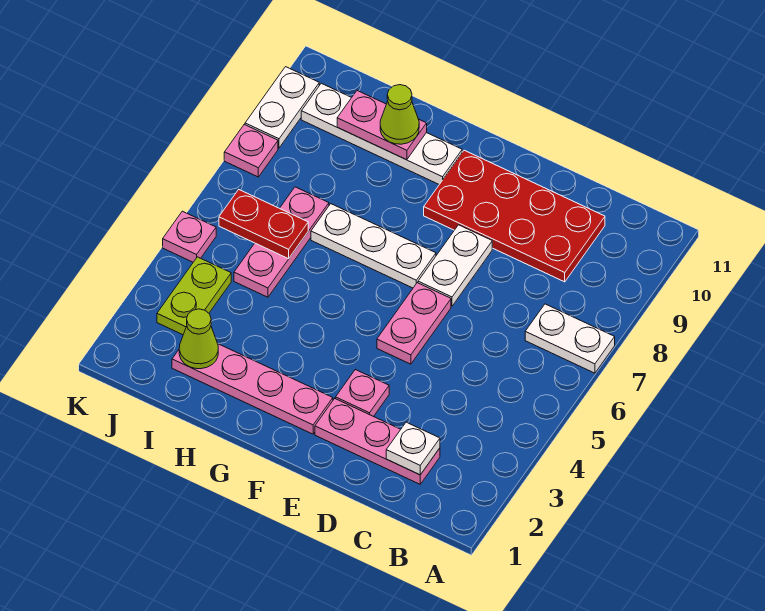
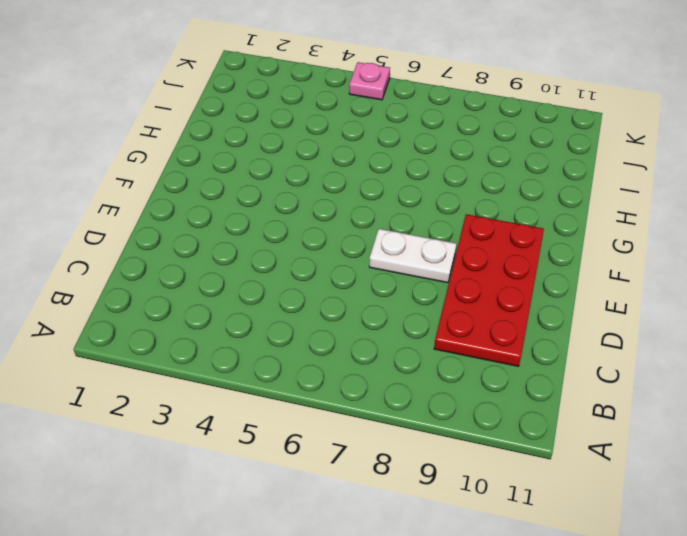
none -> white 1x2 plate [525,304,615,373]
none -> pink 1x3 plate [315,399,440,484]
none -> pink 1x1 plate [336,370,389,417]

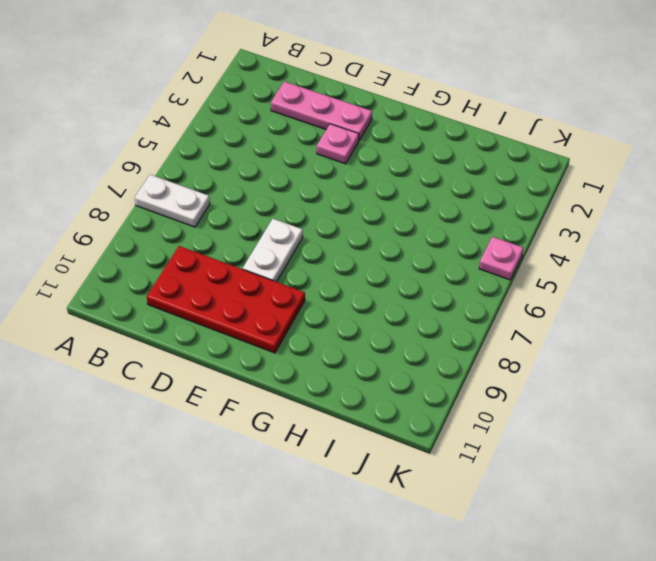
none -> pink 1x2 plate [377,283,451,364]
none -> pink 1x4 plate [172,344,333,434]
none -> white 1x3 plate [311,204,436,288]

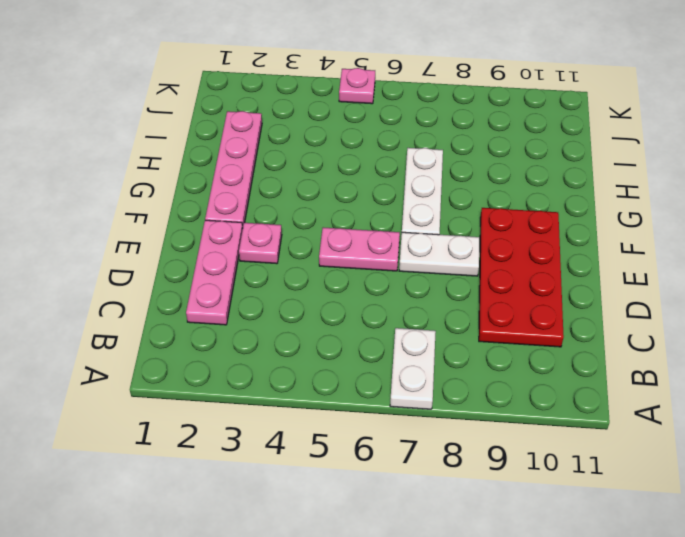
none -> white 1x4 plate [301,83,462,184]
none -> pink 1x3 plate [234,187,329,297]
none -> lime 1x2 plate [157,257,231,335]

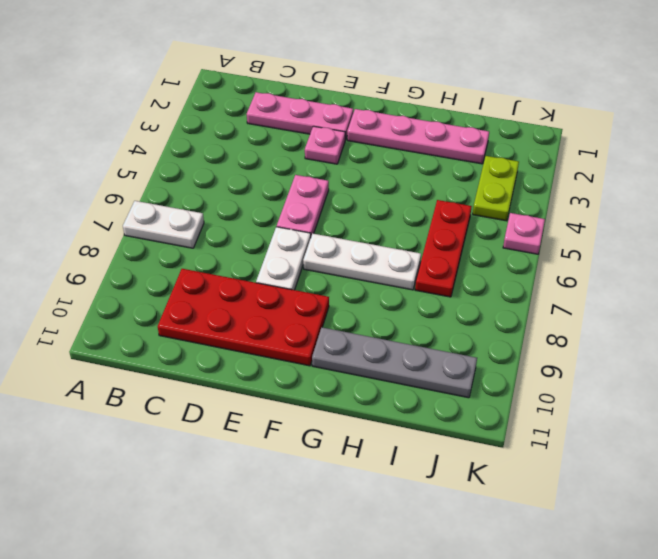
grey 1x4 plate [312,327,477,398] -> white 1x4 plate [301,83,462,184]
red 1x3 plate [415,200,472,297] -> pink 1x3 plate [234,187,329,297]
none -> pink 1x1 plate [224,125,278,177]
none -> white 1x2 plate [245,67,319,148]
none -> white 1x1 plate [386,422,440,475]

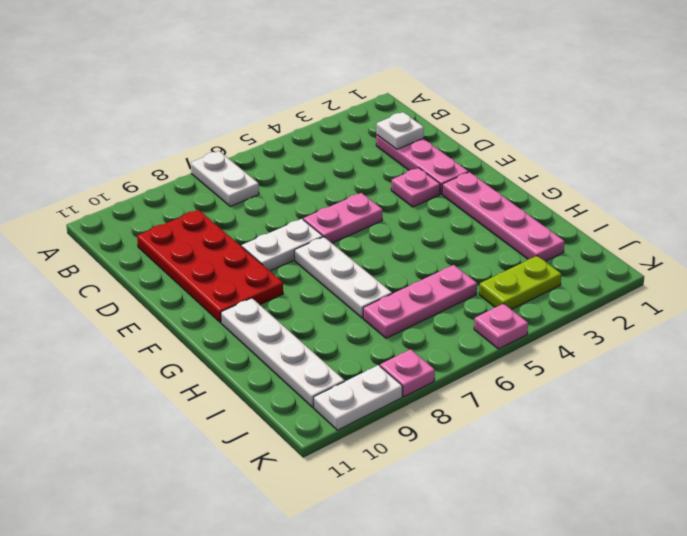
none -> pink 1x2 plate [337,91,427,160]
none -> lime 1x1 cone [179,309,218,369]
none -> red 1x2 plate [219,190,308,259]

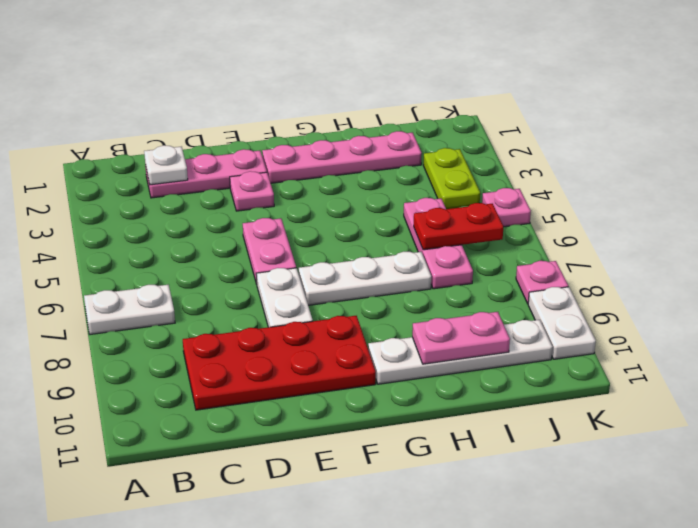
none -> lime 1x1 cone [179,309,218,369]
none -> lime 1x1 cone [380,85,419,144]

